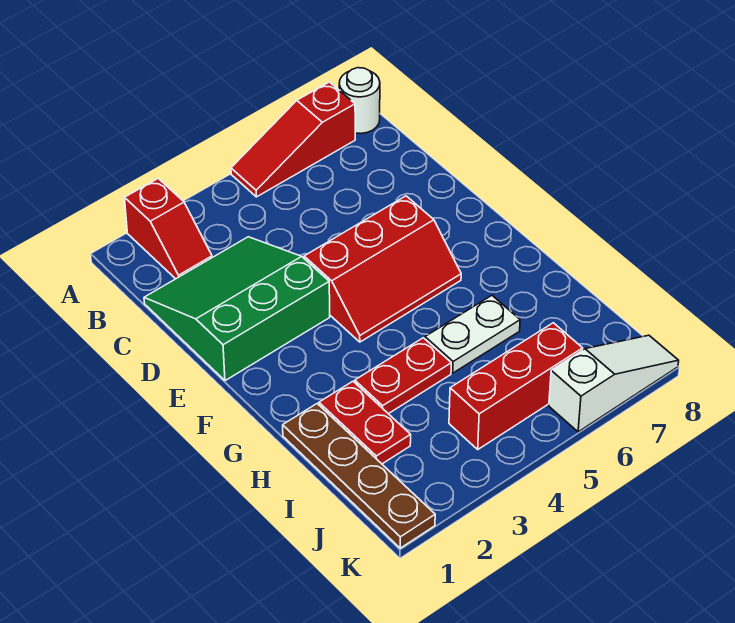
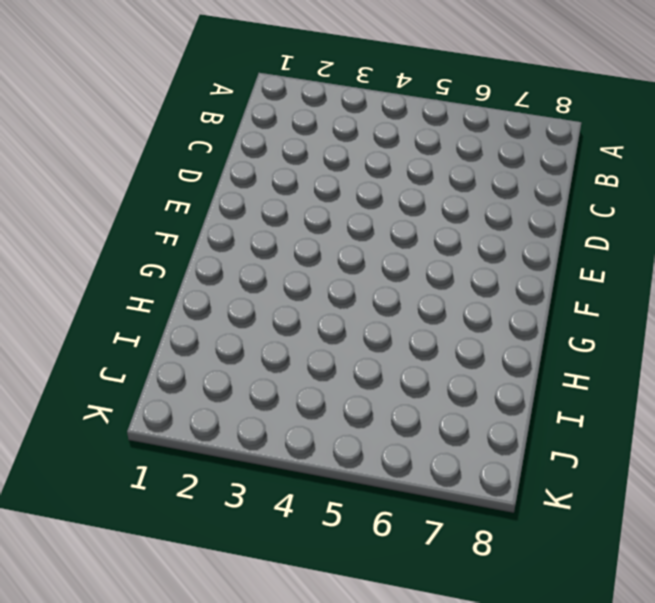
none -> red 1x2 slope [125,179,212,279]
none -> red 1x3 slope [231,82,355,197]

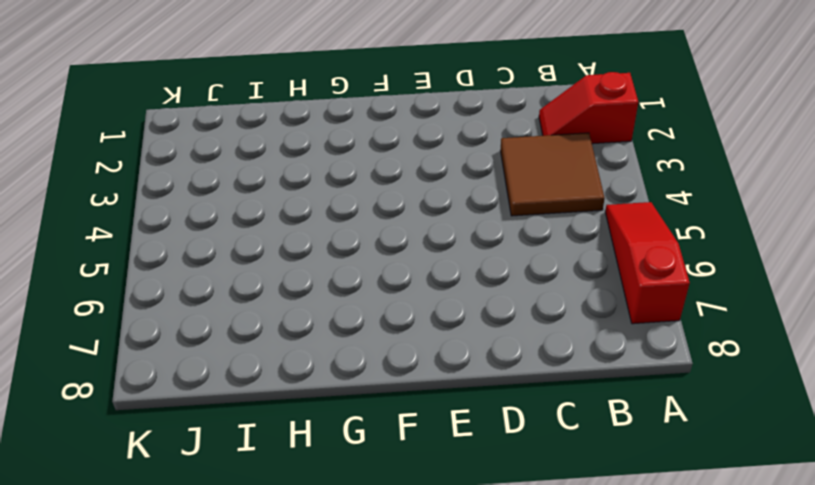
brown 2x2 tile [501,133,605,216] -> green 3x3 slope [144,237,330,381]
none -> white 1x1 round brick [339,68,380,134]
none -> red 2x3 slope [304,196,461,342]

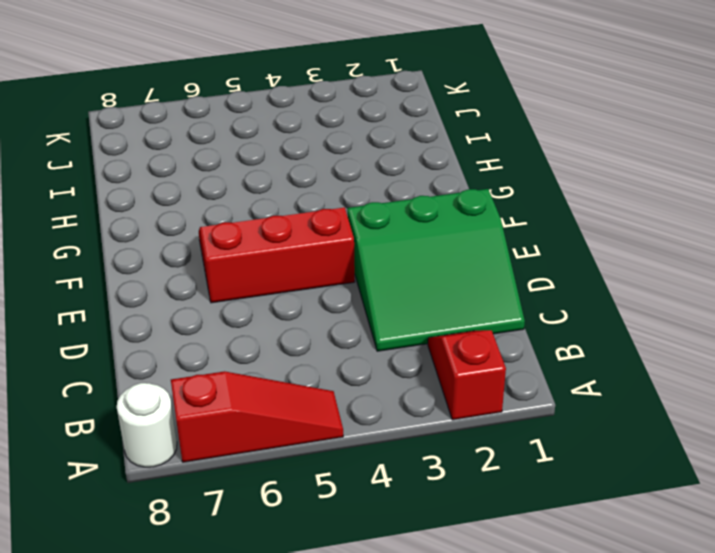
none -> brown 1x4 plate [283,404,435,548]
none -> red 1x2 plate [319,381,411,464]

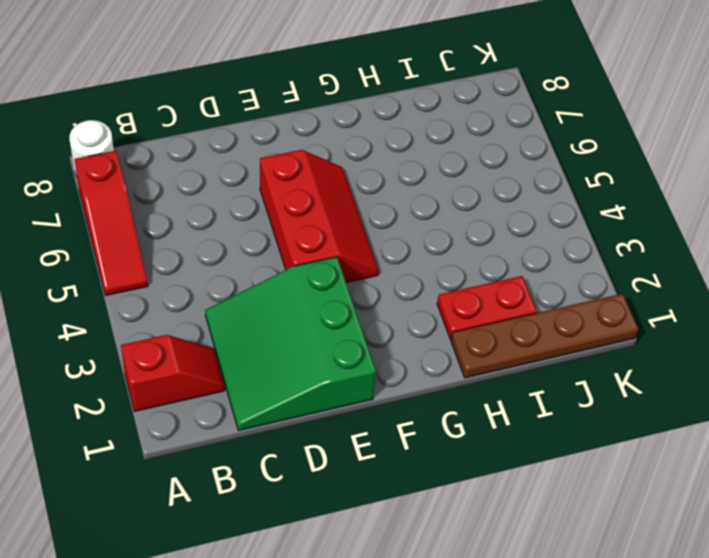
none -> red 1x2 plate [355,338,451,414]
none -> white 1x2 plate [425,296,520,373]

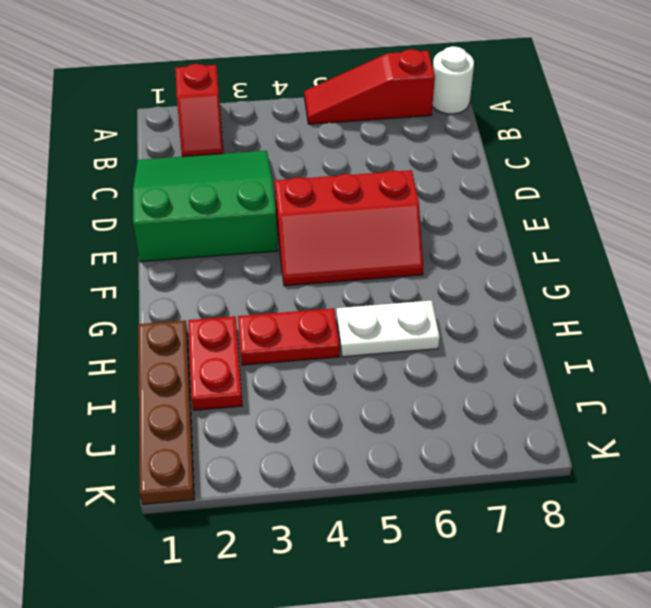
none -> red 1x3 brick [449,323,583,449]
none -> white 1x3 slope [549,335,679,432]

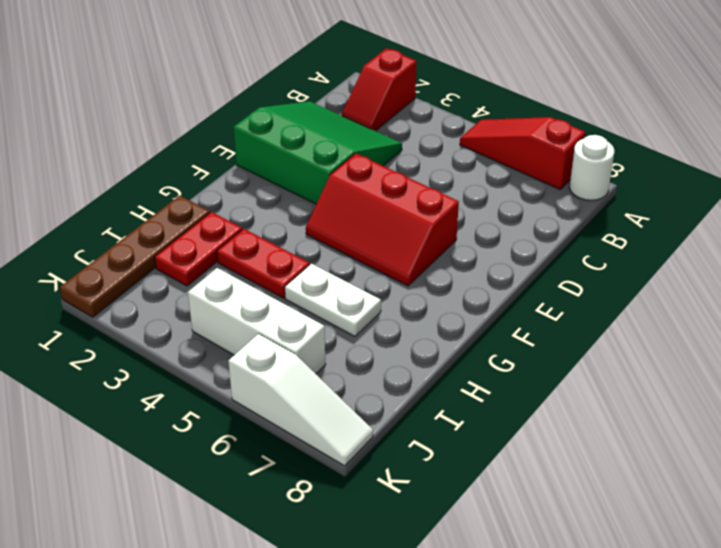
white 1x3 brick [188,268,326,374] -> red 1x3 brick [449,323,583,449]

